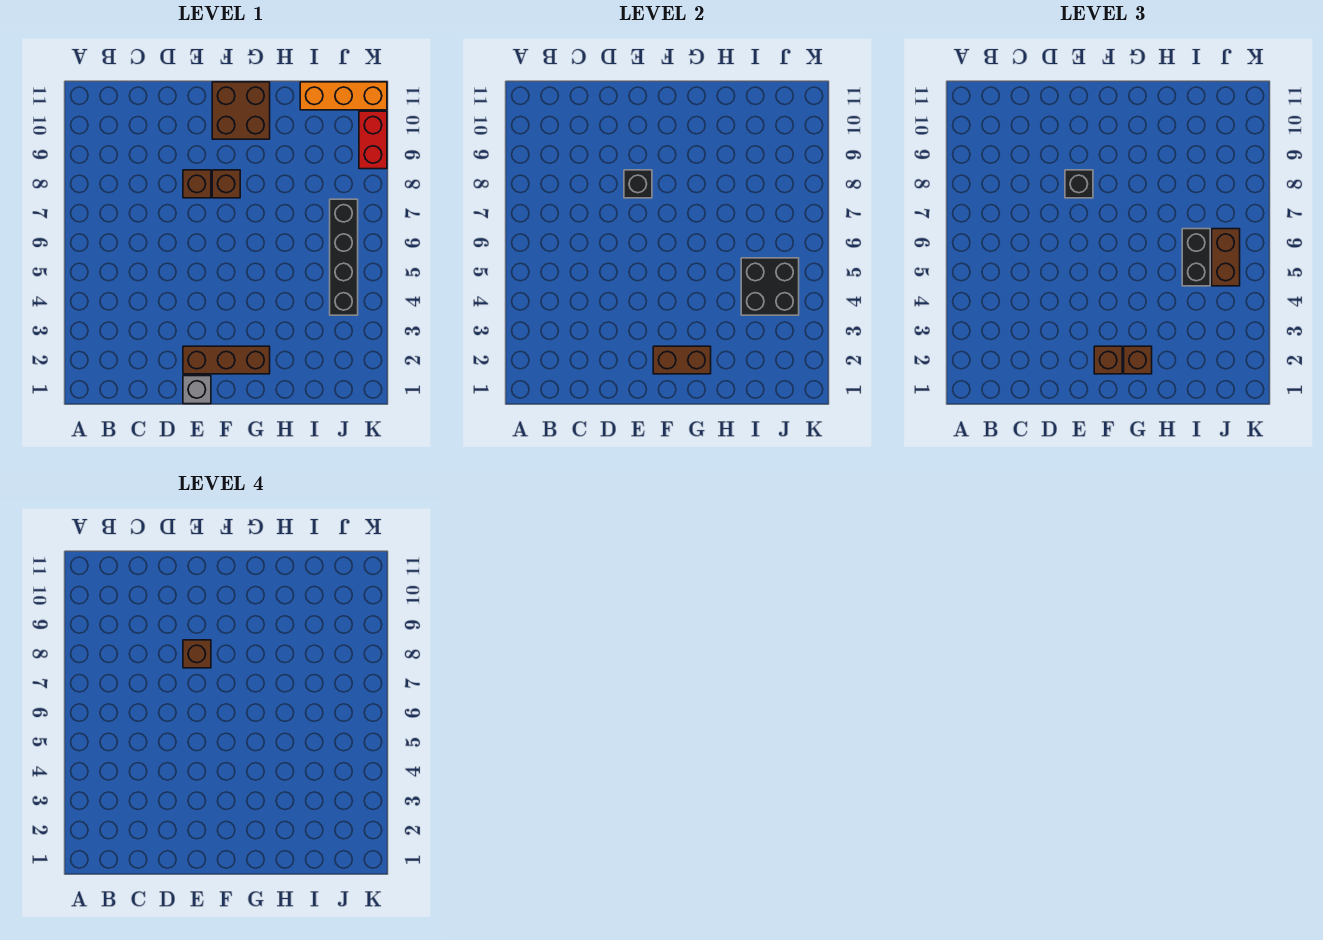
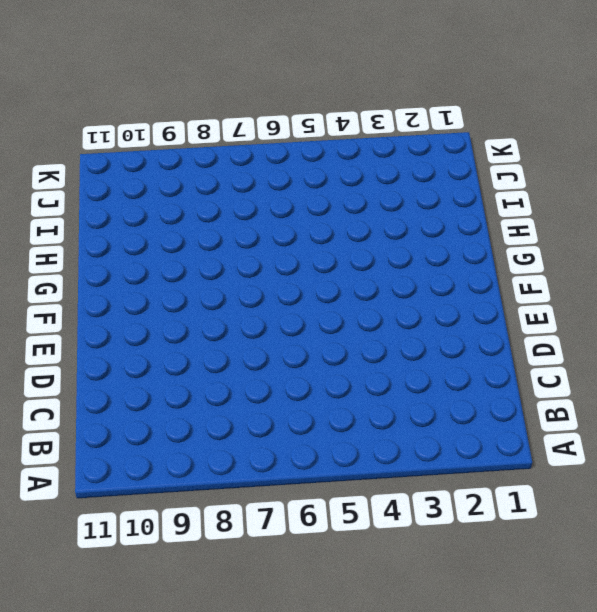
none -> grey 1x1 brick [183,376,211,404]
none -> brown 1x3 brick [183,346,270,374]
none -> brown 1x1 brick [183,170,211,198]

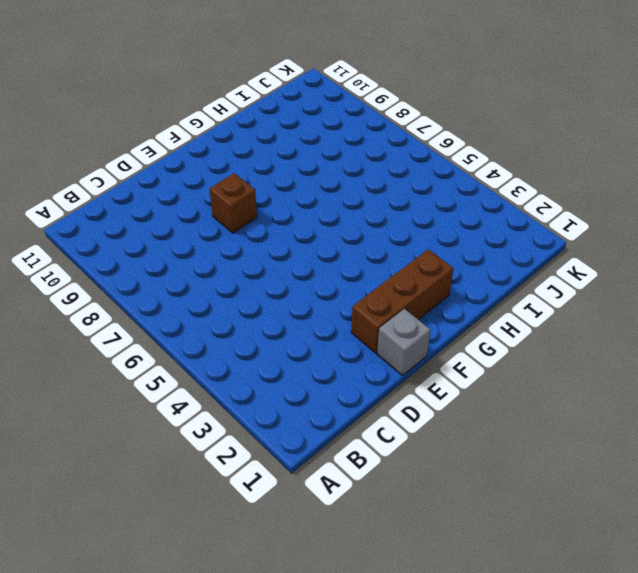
none -> brown 1x1 brick [212,170,240,198]
none -> brown 2x2 brick [212,82,270,139]
none -> orange 1x3 brick [300,82,387,110]

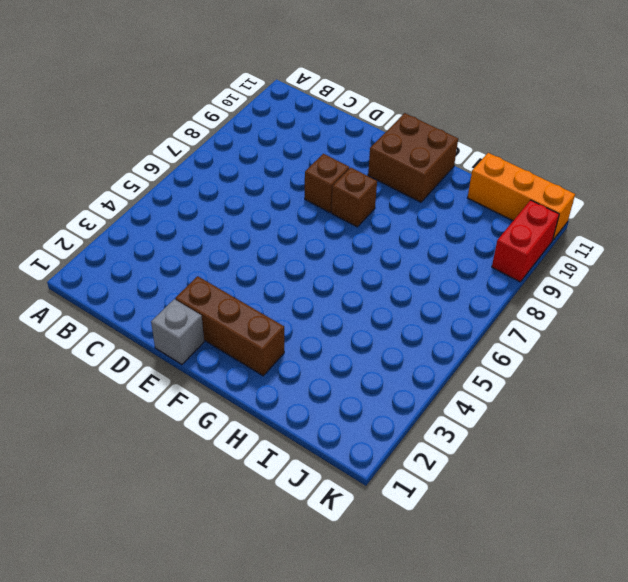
none -> black 1x4 brick [330,199,358,315]
none -> black 1x1 brick [624,170,652,198]
none -> brown 1x2 brick [653,346,711,374]

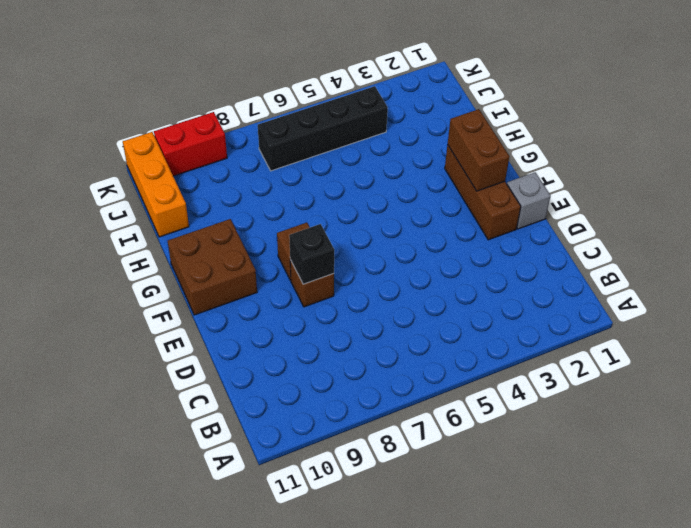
none -> black 2x2 brick [741,258,799,315]
none -> black 1x1 brick [1065,170,1093,198]
none -> brown 1x1 brick [1094,346,1122,374]

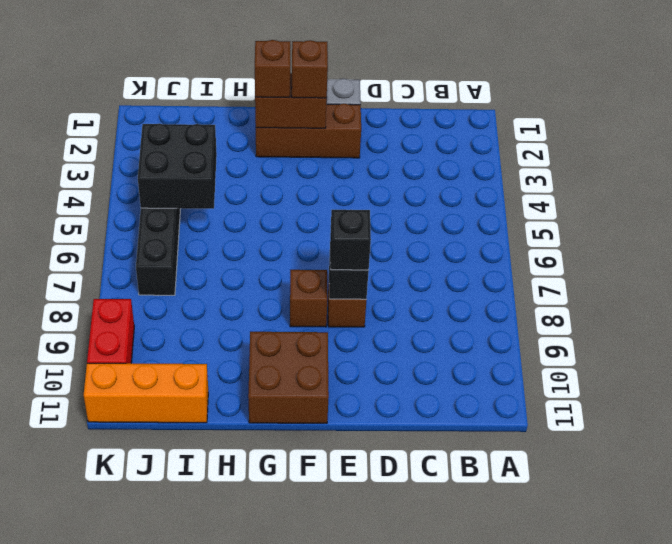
none -> black 1x2 brick [1182,229,1210,286]
none -> brown 1x2 brick [1212,229,1240,286]
none -> brown 1x1 brick [183,640,211,668]

